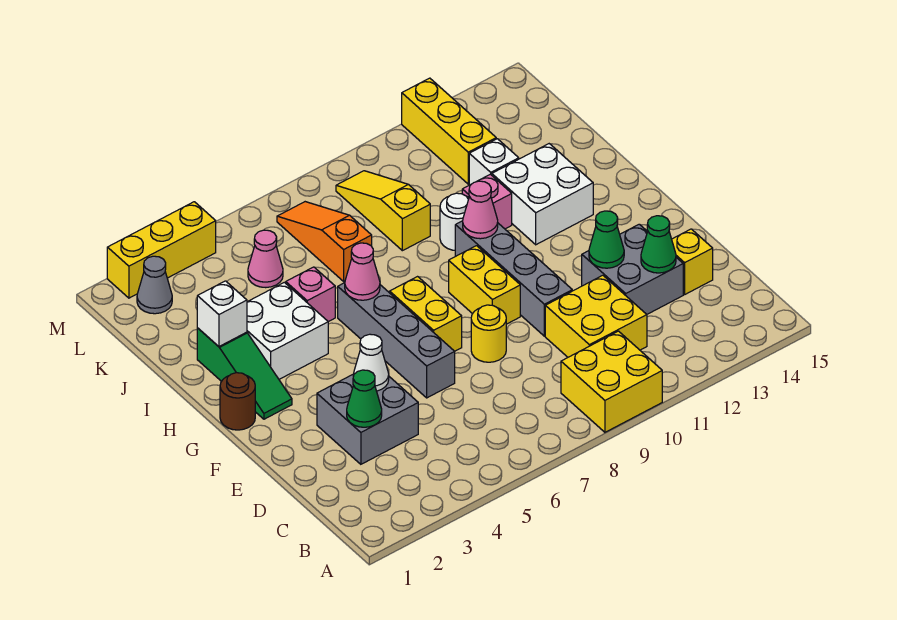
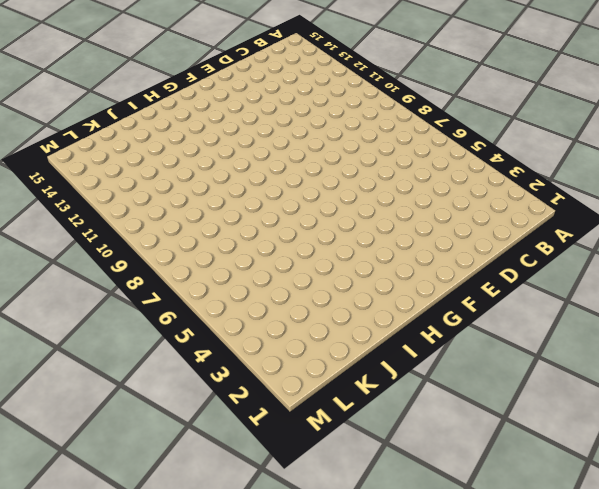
none -> yellow 2x2 brick [561,331,662,432]
none -> yellow 2x2 brick [545,275,647,357]
none -> grey 2x2 brick [317,375,418,464]
none -> grey 2x2 brick [582,224,683,314]

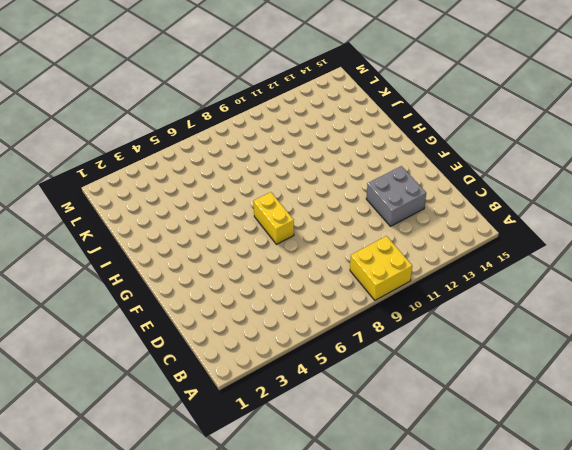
none -> yellow 2x2 brick [545,275,647,357]
none -> grey 2x2 brick [317,375,418,464]
none -> yellow 1x1 brick [672,229,713,294]
none -> grey 1x4 brick [338,283,455,398]

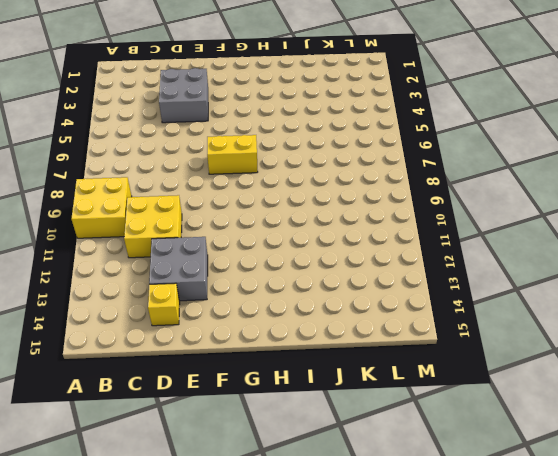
none -> grey 1x4 brick [338,283,455,398]
none -> yellow 1x1 round brick [471,305,506,362]
none -> grey 1x4 brick [455,221,572,336]
none -> yellow 1x2 brick [449,246,520,324]

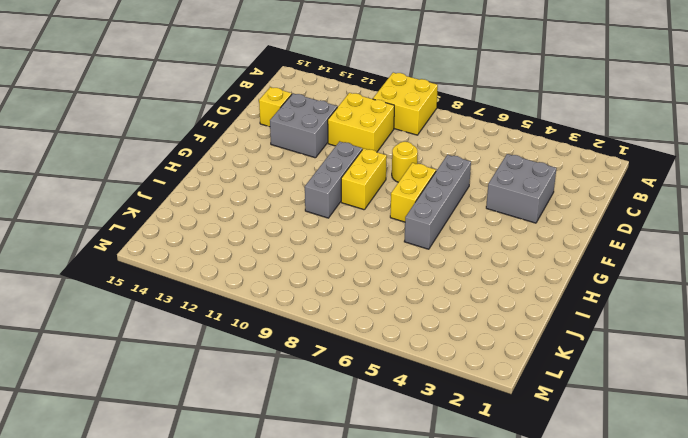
grey 1x3 brick [305,141,362,218] -> grey 1x4 brick [455,221,572,336]
none -> brown 1x1 round brick [220,373,255,430]
none -> green 1x3 slope [197,328,292,419]
none -> white 2x2 brick [247,282,328,379]
none -> white 2x2 brick [492,144,593,245]

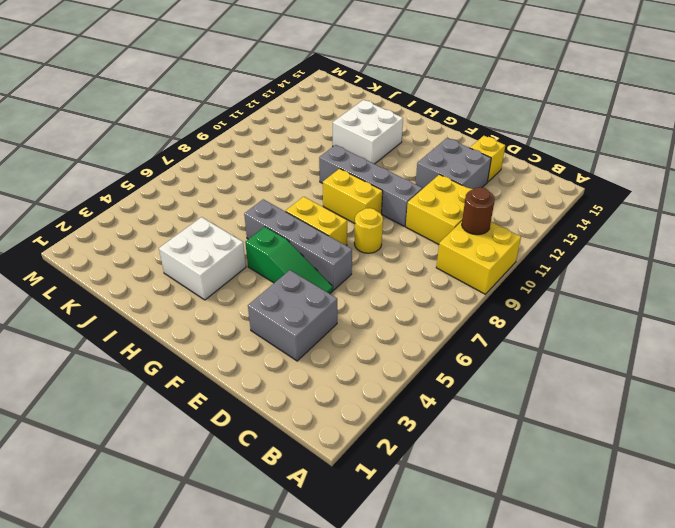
brown 1x1 round brick [462,187,495,235] -> brown 1x1 round brick moved to [220,373,255,430]
green 1x3 slope [245,227,333,294] -> green 1x3 slope moved to [197,328,292,419]
none -> pink 1x1 brick [286,267,335,322]
none -> white 1x1 round brick [440,193,469,250]
none -> pink 1x1 brick [462,174,512,229]
none -> orange 1x3 slope [277,202,372,281]

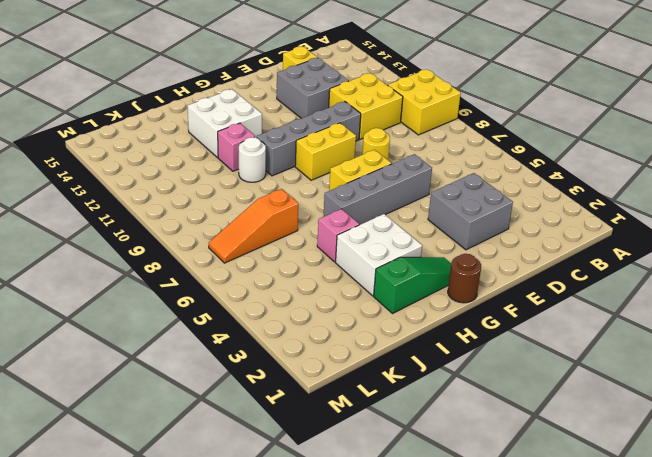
none -> yellow 1x3 slope [336,171,430,251]
none -> white 1x1 brick [469,139,519,185]
none -> pink 1x1 cone [248,230,283,288]
none -> yellow 1x3 brick [402,78,496,184]

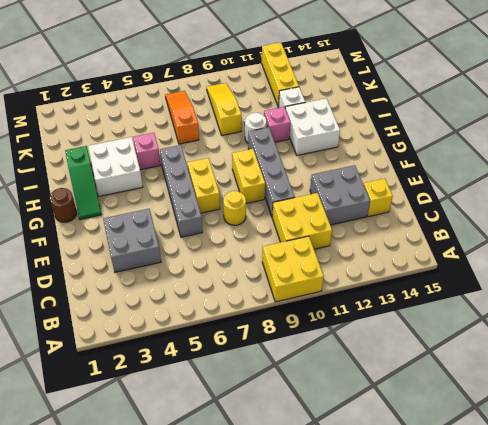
none -> pink 1x1 cone [248,230,283,288]
none -> grey 1x1 cone [137,256,172,314]
none -> yellow 1x3 brick [107,202,216,298]
none -> green 1x1 cone [347,370,382,427]

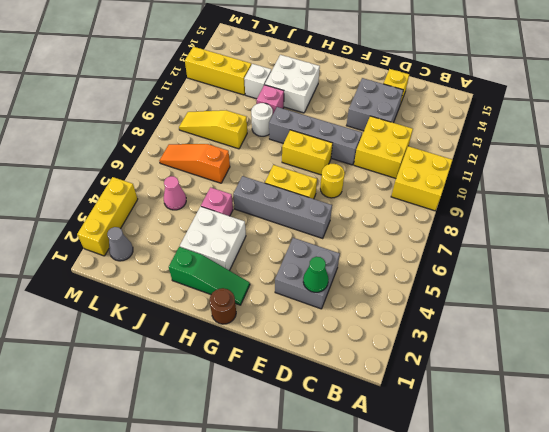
none -> green 1x1 cone [641,216,676,273]
none -> white 1x1 cone [353,334,389,391]
none -> green 1x1 cone [589,211,624,268]
none -> pink 1x1 cone [345,243,380,300]

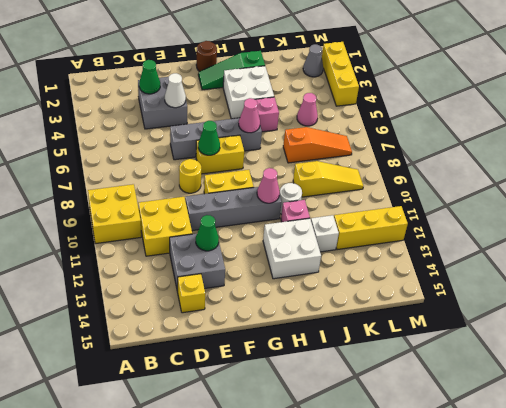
green 1x1 cone [198,121,220,155] -> green 1x1 cone moved to [641,216,676,273]
none -> white 1x1 brick [197,281,247,346]

